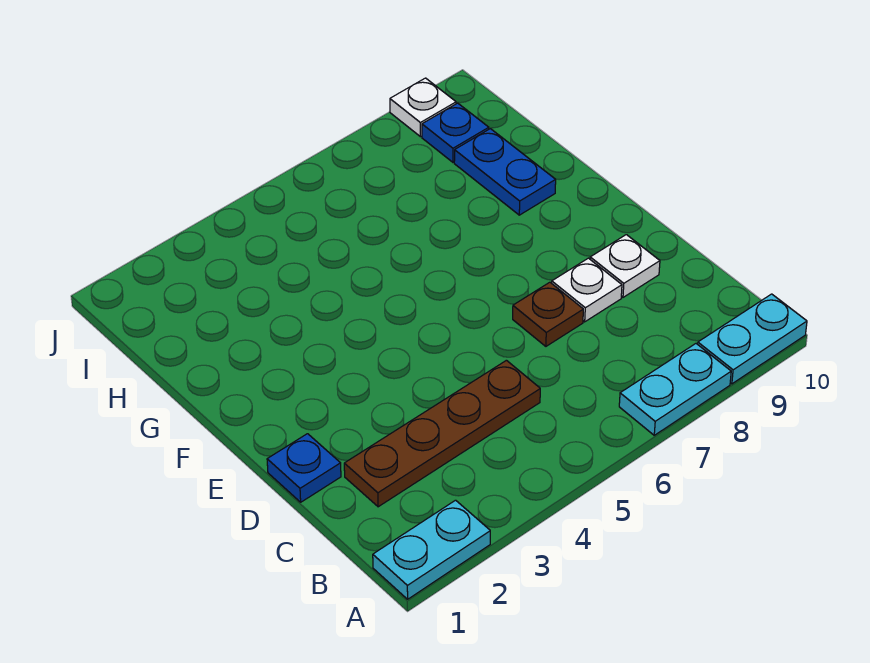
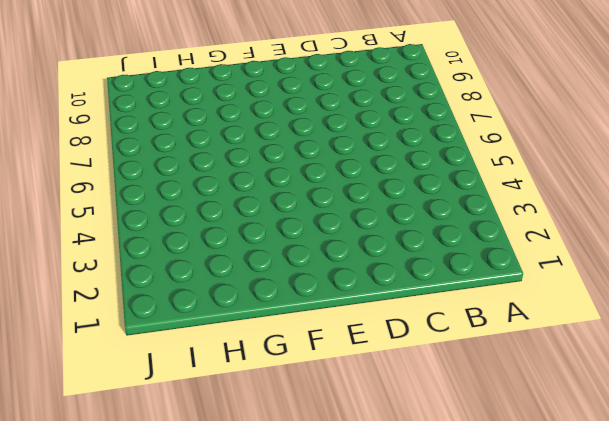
none -> cyan 1x2 plate [373,500,490,599]
none -> cyan 1x2 plate [619,344,731,435]

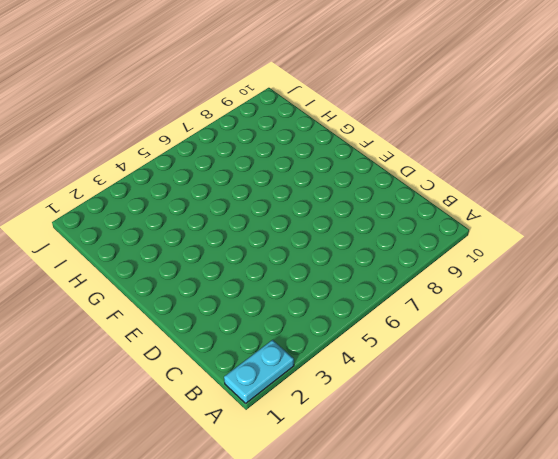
none -> cyan 1x2 plate [619,344,731,435]
none -> cyan 1x2 plate [698,294,807,384]

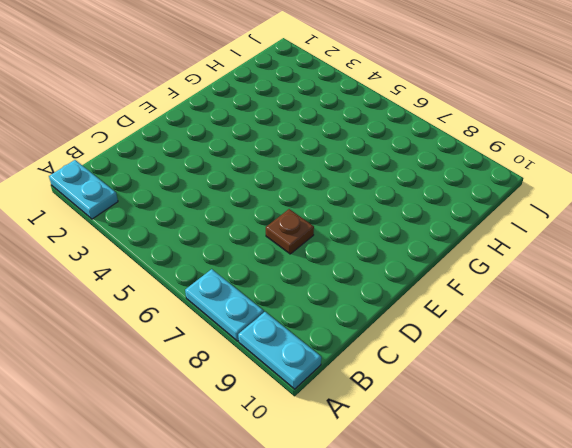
none -> brown 1x4 plate [344,360,540,507]
none -> blue 1x1 plate [267,434,341,502]

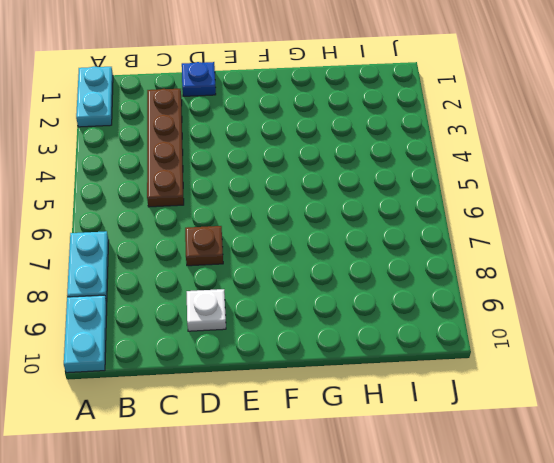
none -> white 1x1 plate [552,258,622,322]
none -> blue 1x2 plate [454,129,556,215]

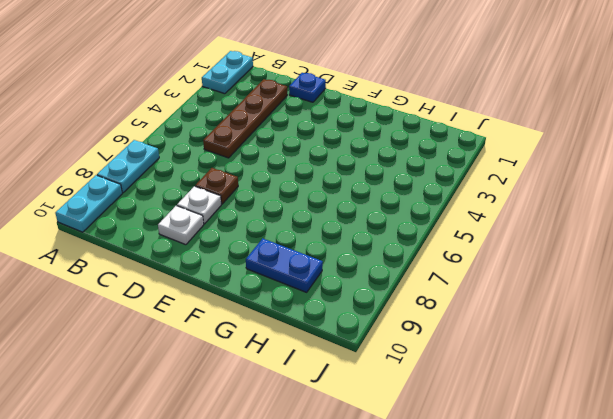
none -> blue 1x1 plate [422,103,489,162]
none -> white 1x1 plate [390,78,456,137]

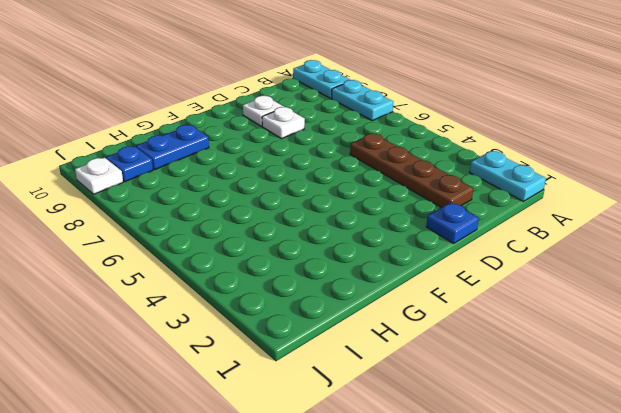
none -> brown 1x1 plate [513,282,583,346]

